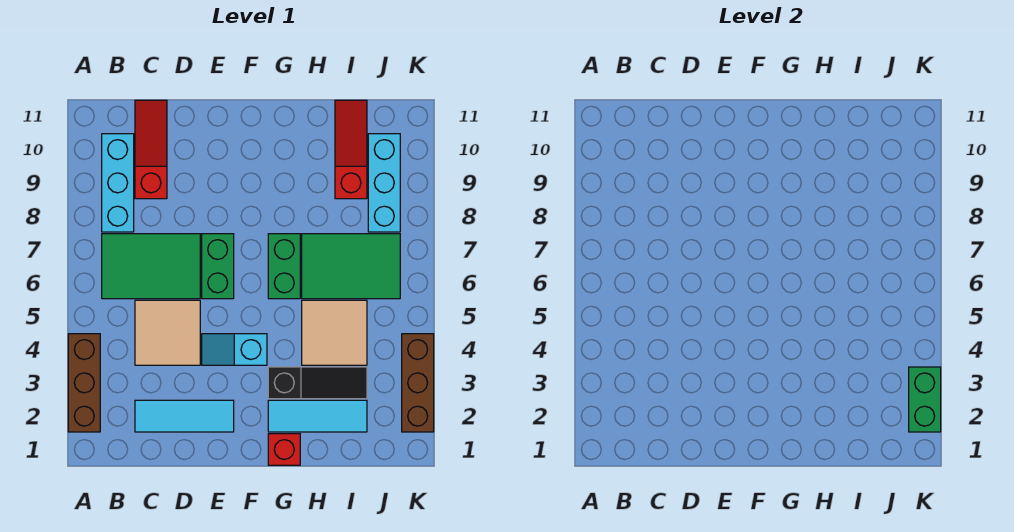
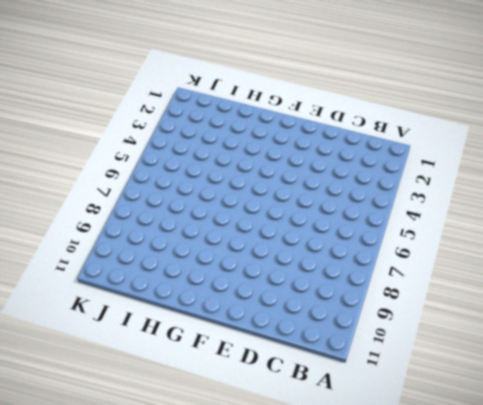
none -> brown 1x3 brick [68,334,100,432]
none -> green 2x3 tile [102,234,200,299]
none -> cyan 1x3 brick [102,134,134,232]

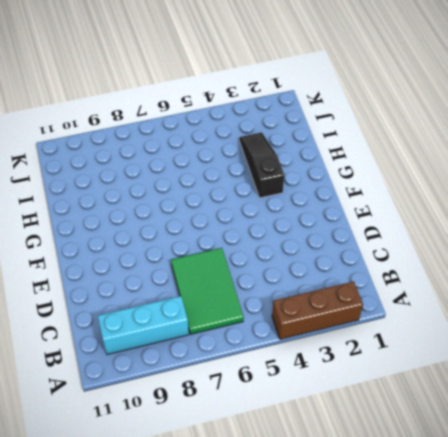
none -> cyan 1x3 tile [135,400,234,432]
none -> tan 2x2 tile [135,300,200,365]
none -> red 1x3 slope [135,100,167,199]

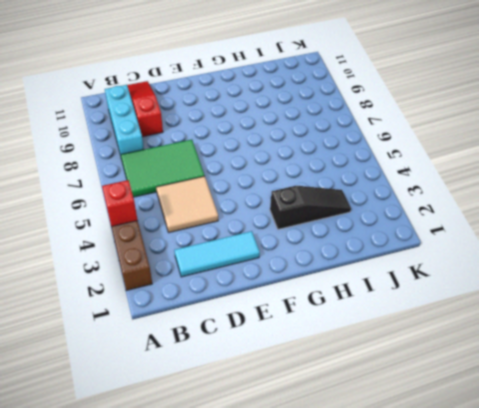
red 1x1 brick [102,180,138,227] -> red 1x1 brick moved to [268,434,300,465]
none -> cyan 1x2 slope [202,334,267,365]
none -> green 1x2 brick [202,234,234,299]
none -> cyan 1x3 tile [268,400,367,432]

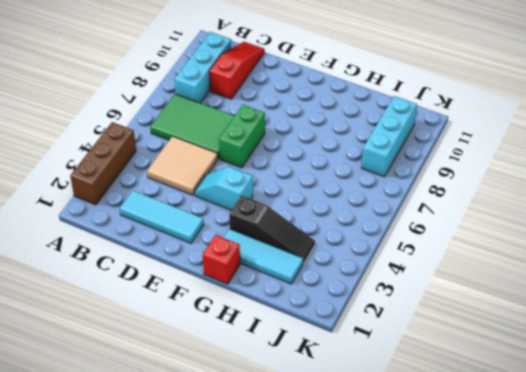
none -> green 1x2 brick [268,234,300,299]
none -> tan 2x2 tile [302,300,367,365]
none -> green 2x3 tile [302,234,400,299]

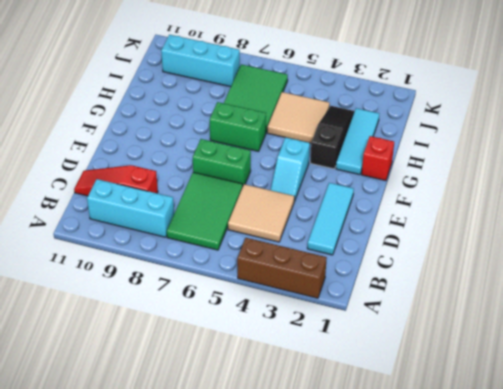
none -> red 1x3 slope [335,100,367,199]
none -> brown 1x3 brick [402,334,434,432]
none -> green 1x2 brick [909,367,941,432]

